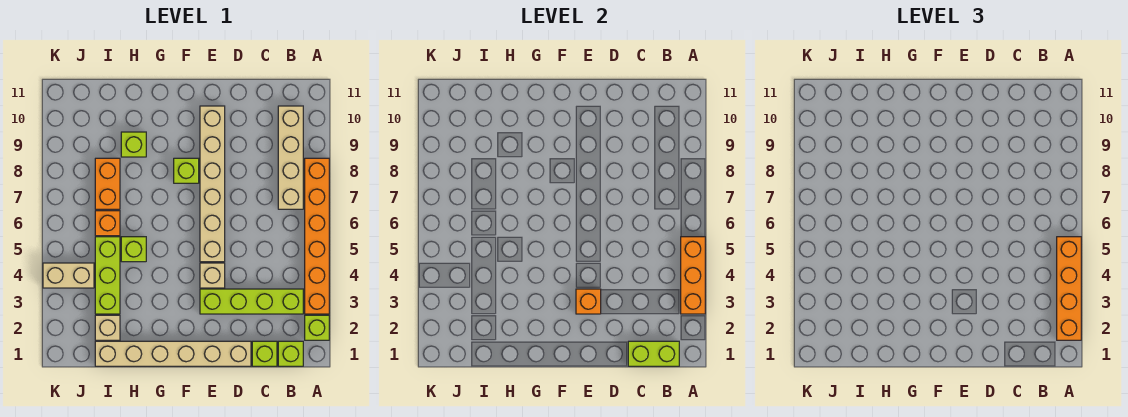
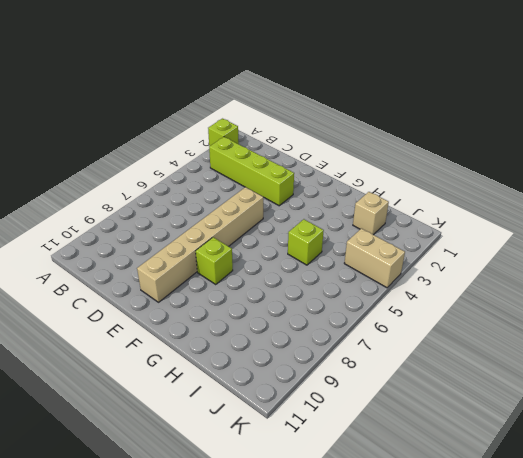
none -> orange 1x6 brick [305,158,329,314]
none -> lime 1x1 brick [278,341,303,366]
none -> tan 1x4 brick [278,106,303,209]

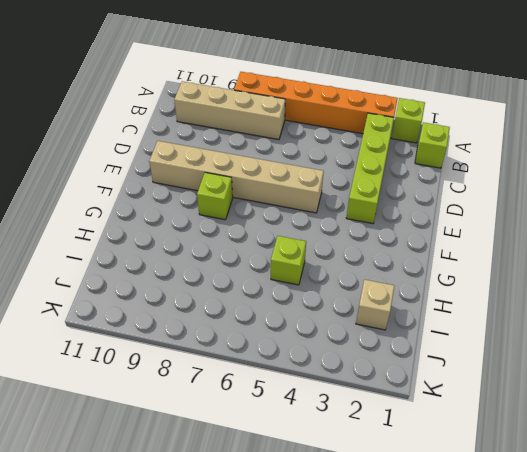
none -> lime 1x1 brick [252,341,277,366]
none -> tan 1x6 brick [95,341,251,366]
none -> tan 1x1 brick [200,263,225,288]

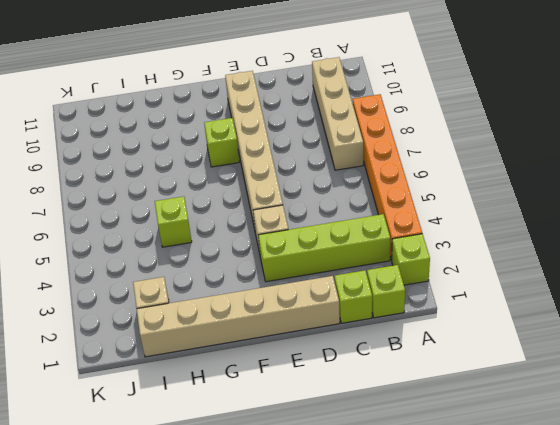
none -> lime 1x1 brick [121,132,146,157]
none -> lime 1x3 brick [95,237,120,314]
none -> orange 1x1 brick [95,211,120,236]

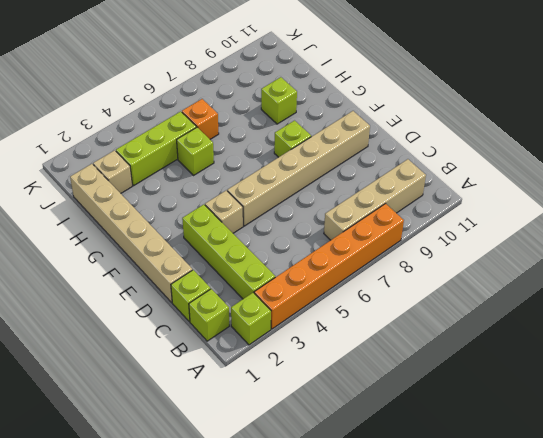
none -> orange 1x2 brick [95,158,120,209]
none -> tan 1x2 brick [43,263,94,288]
none -> orange 1x3 brick [681,237,705,314]

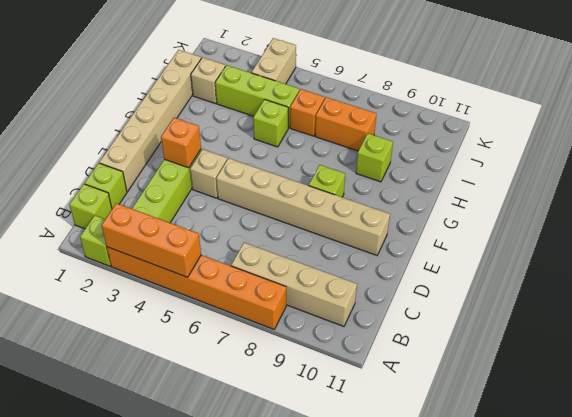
none -> lime 1x2 brick [628,341,679,366]
none -> orange 1x4 brick [1057,237,1081,340]

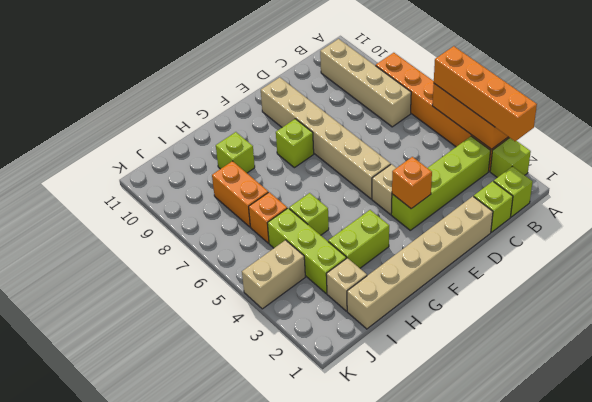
lime 1x2 brick [328,210,389,268] -> lime 1x2 brick moved to [628,341,679,366]

